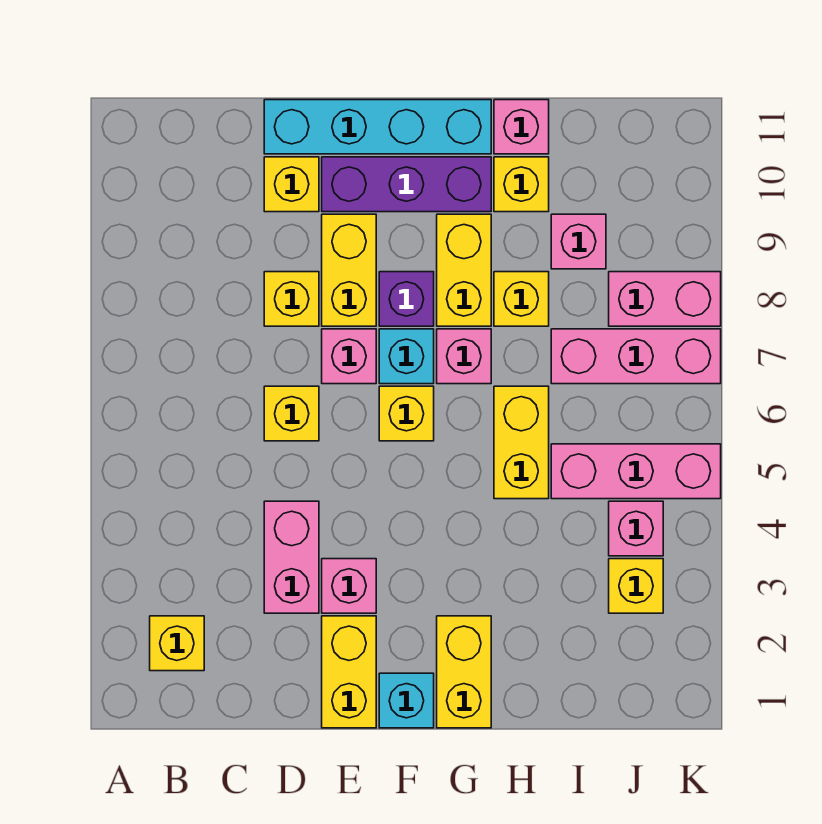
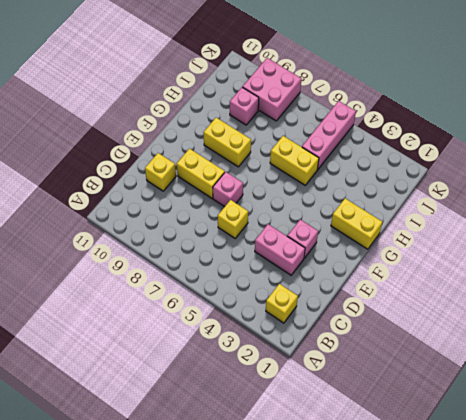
pink 2x2 brick [243,58,302,121] -> pink 1x2 brick [609,272,721,326]
none -> yellow 1x1 brick [264,272,319,326]
none -> cyan 1x4 brick [264,100,491,154]
none -> yellow 1x2 brick [322,616,376,728]

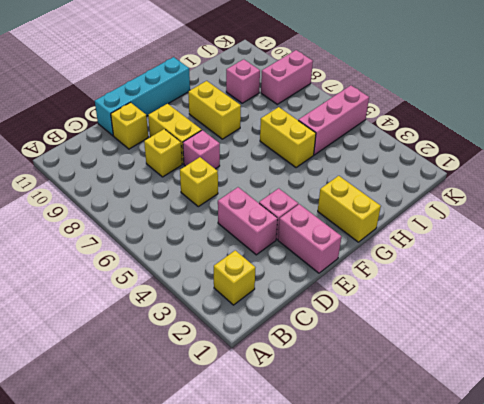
pink 1x2 brick [278,204,342,273] -> yellow 1x2 brick [322,616,376,728]
none -> purple 1x3 brick [322,157,491,212]
none -> cyan 1x1 brick [379,673,434,728]
none -> yellow 1x1 brick [379,386,434,441]

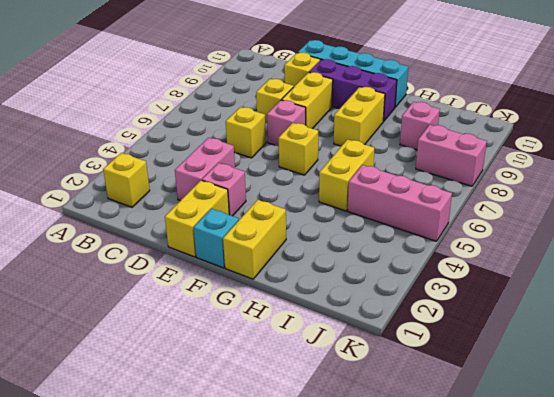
none -> cyan 1x1 brick [379,329,434,384]
none -> purple 1x1 brick [379,272,434,326]
none -> pink 1x1 brick [437,329,491,384]

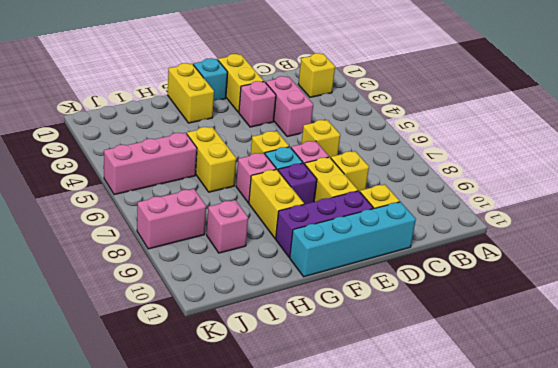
none -> yellow 1x1 brick [494,272,549,326]
none -> yellow 1x1 brick [494,157,549,212]
none -> pink 1x1 brick [494,100,549,154]

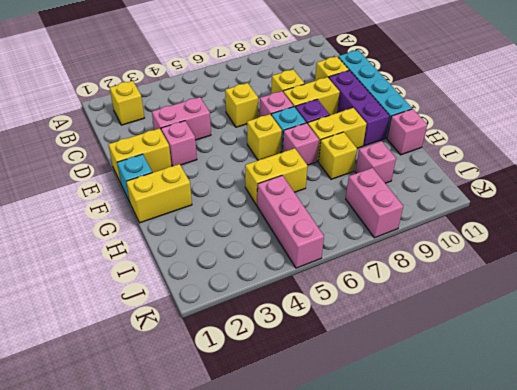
none -> yellow 1x1 brick [494,157,549,212]
none -> pink 1x3 brick [551,329,721,384]
none -> yellow 1x1 brick [609,559,663,613]

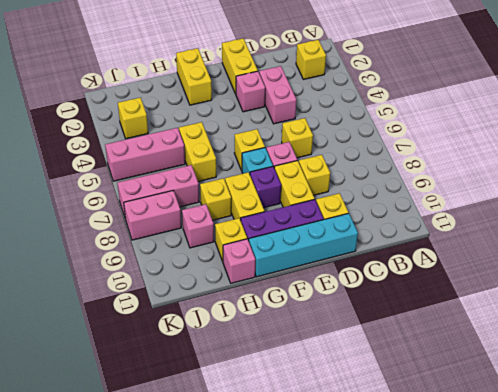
none -> cyan 1x1 brick [379,673,434,728]
none -> pink 1x1 brick [437,329,491,384]
none -> pink 1x1 brick [609,501,663,556]

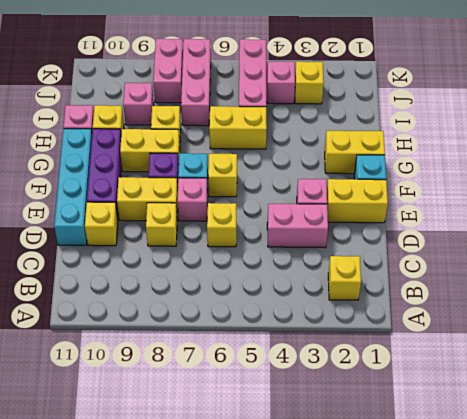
none -> pink 1x1 brick [437,329,491,384]

